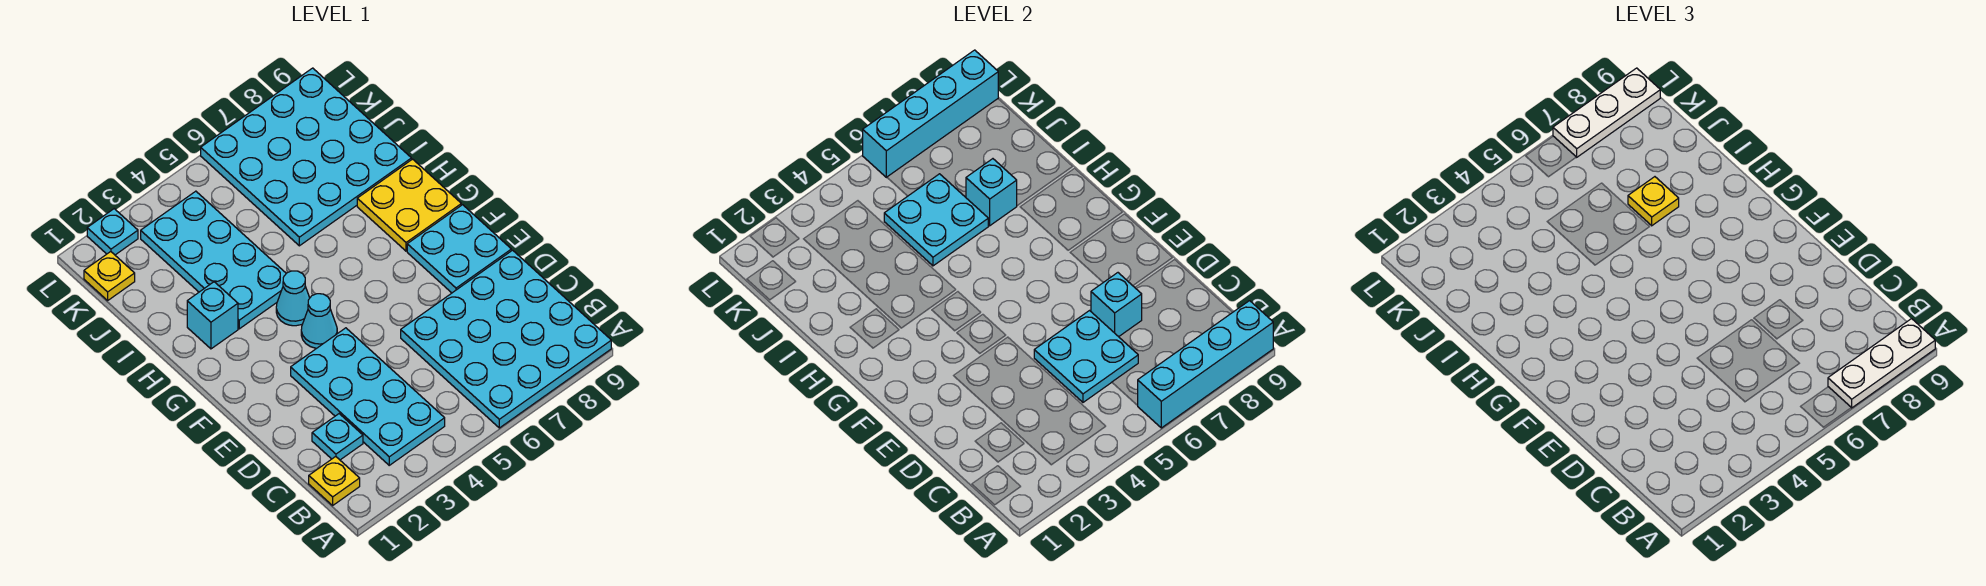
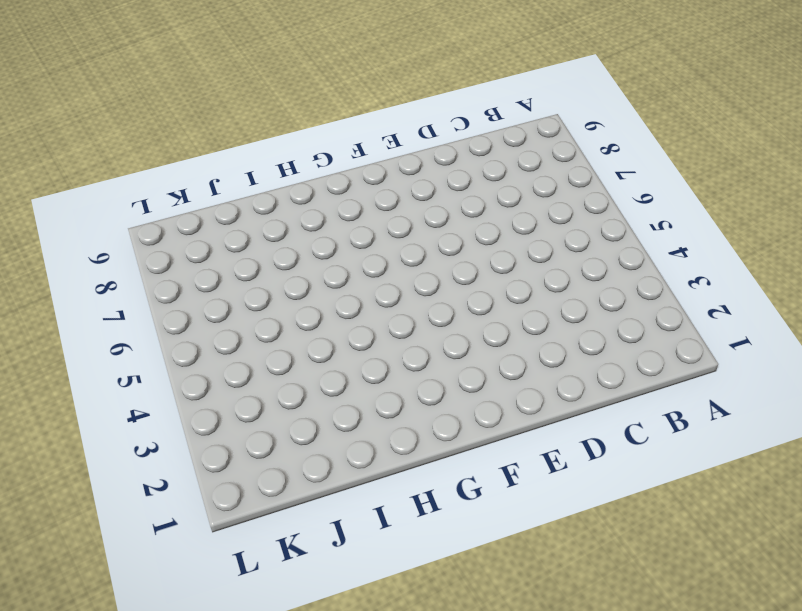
none -> cyan 4x4 plate [401,250,611,428]
none -> yellow 1x1 plate [309,457,360,505]
none -> cyan 2x4 plate [291,328,445,465]

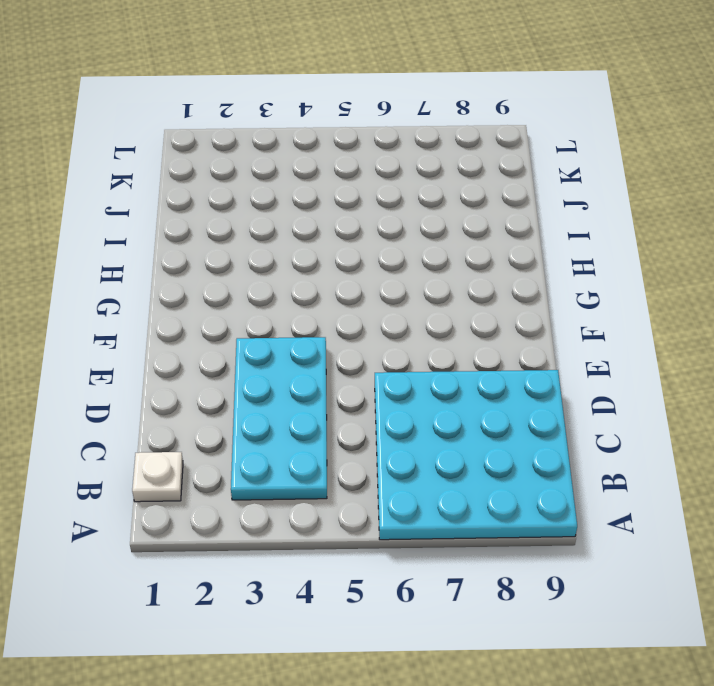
white 1x1 plate [132,452,183,502] -> yellow 1x1 plate [309,457,360,505]
none -> cyan 1x1 plate [312,414,363,460]
none -> cyan 2x2 plate [407,205,511,293]
none -> cyan 1x1 cone [301,294,337,348]

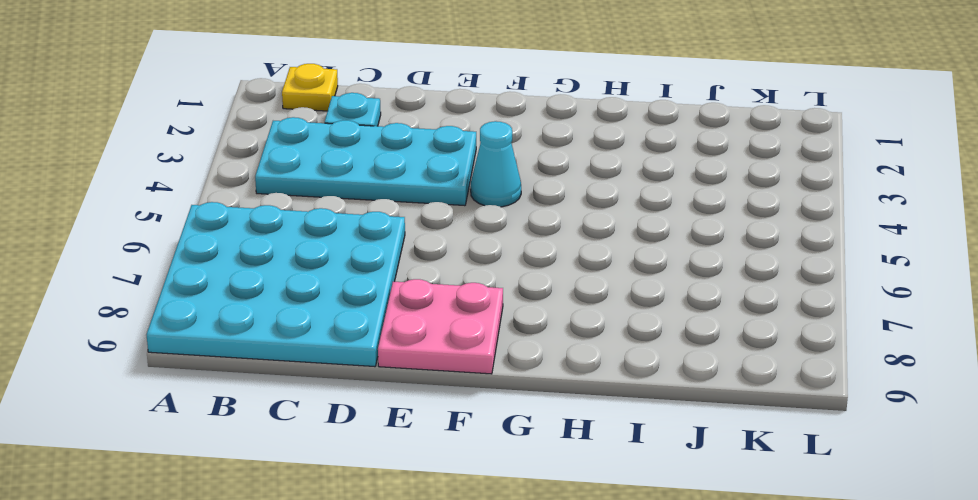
pink 2x2 plate [378,279,503,374] -> cyan 2x2 plate [407,205,511,293]
none -> cyan 1x1 cone [276,271,310,326]
none -> yellow 2x2 plate [357,159,461,251]
none -> cyan 1x1 brick [187,282,238,349]

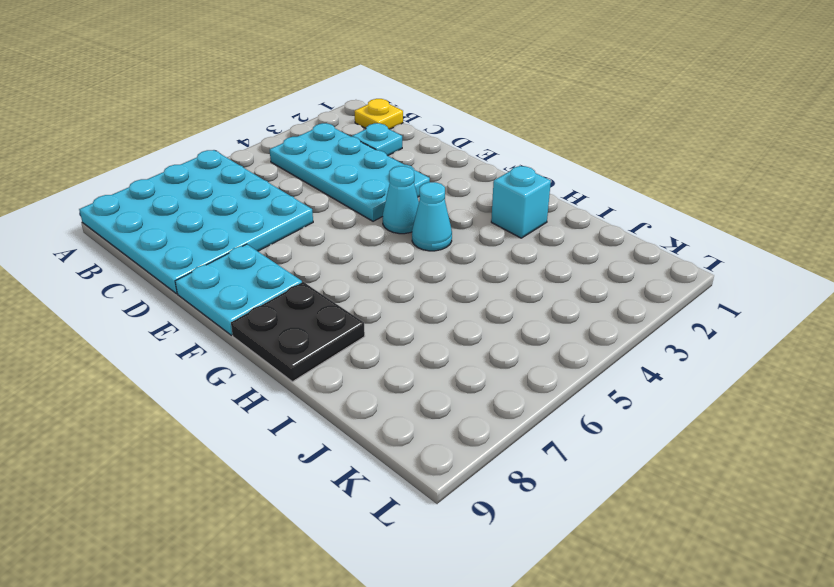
black 2x2 plate [231,282,365,382] -> yellow 2x2 plate [357,159,461,251]
none -> cyan 2x4 plate [141,191,286,329]
none -> cyan 4x4 plate [201,68,411,246]
none -> yellow 1x1 plate [84,252,135,300]

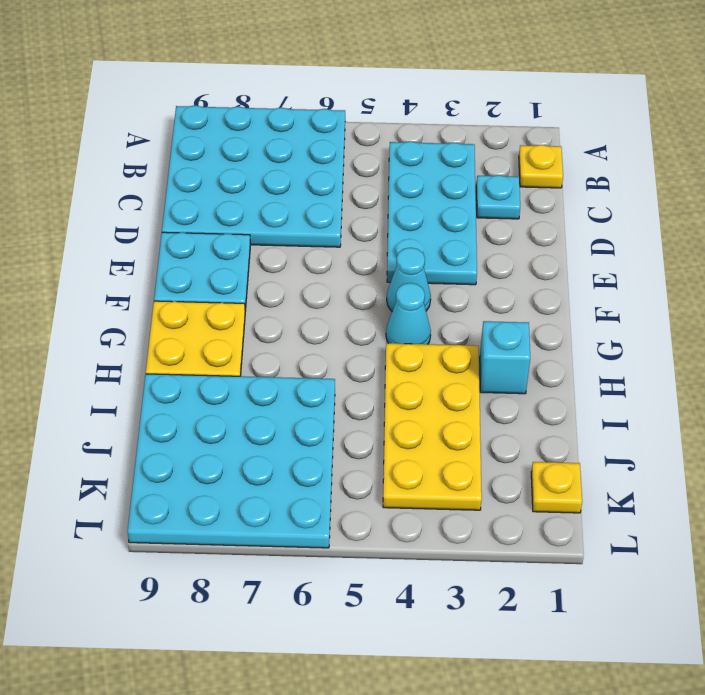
yellow 2x4 plate [383,343,482,510] -> cyan 2x4 plate [141,191,286,329]
none -> cyan 1x1 plate [87,209,138,255]
none -> cyan 1x4 brick [1138,301,1273,428]
none -> cyan 2x2 plate [1034,311,1138,402]

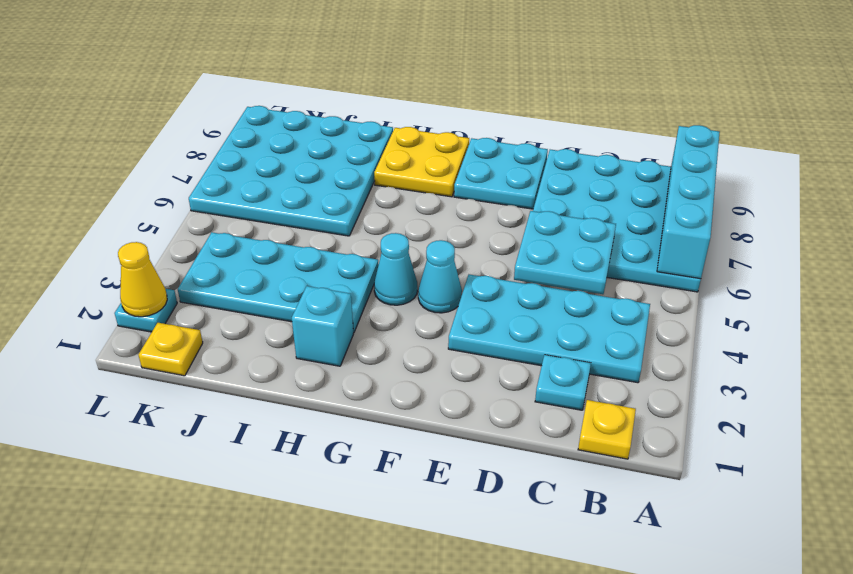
yellow 1x1 cone [118,242,167,317] -> none
none -> cyan 1x1 brick [1091,273,1142,337]
none -> cyan 2x2 plate [884,174,988,266]
none -> cyan 1x1 brick [966,159,1017,226]

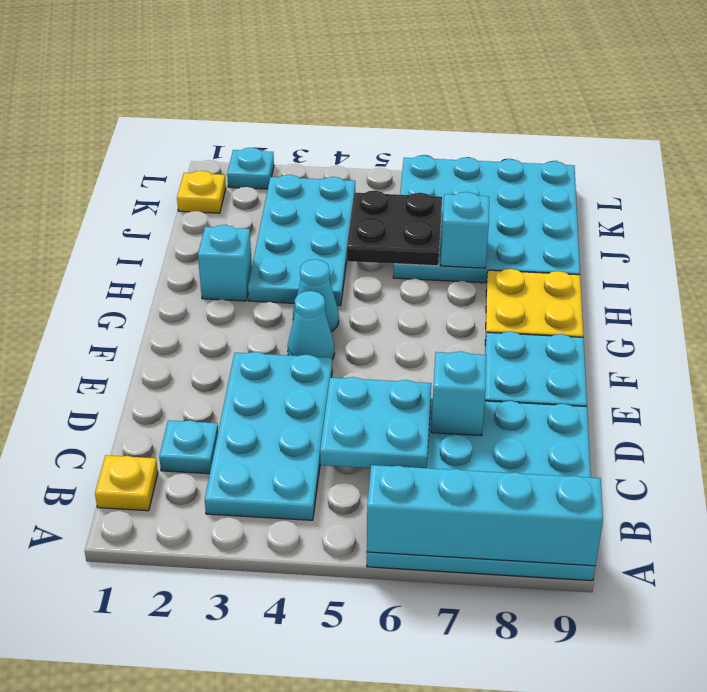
black 2x2 plate [347,191,442,266] -> cyan 2x2 plate [884,174,988,266]
none -> cyan 1x4 brick [863,50,998,177]
none -> white 1x3 plate [1828,319,1935,408]
none -> yellow 1x1 plate [1628,177,1679,226]

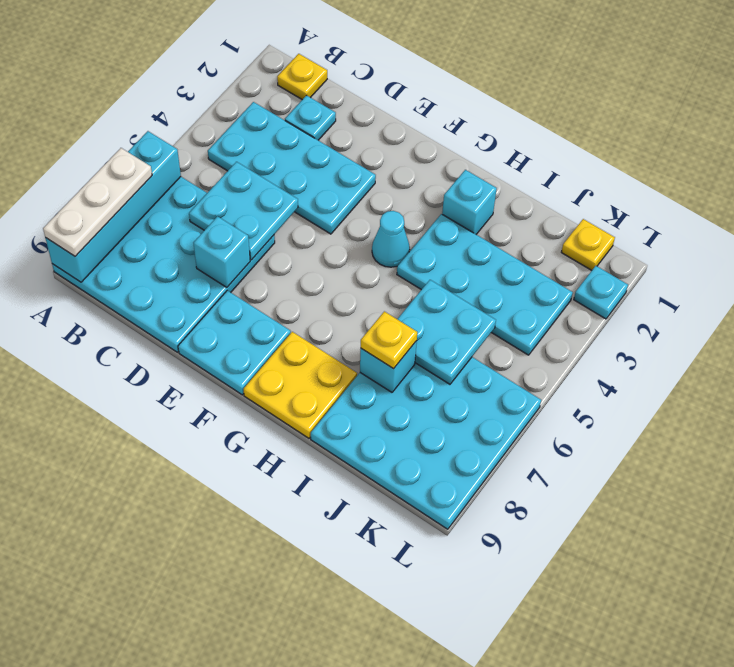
none -> cyan 1x1 cone [301,294,337,348]
none -> cyan 1x4 brick [863,50,998,177]
none -> white 1x3 plate [1553,68,1660,157]

